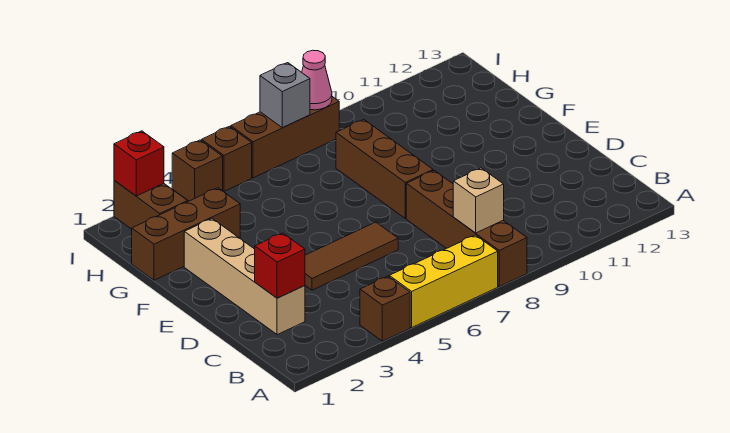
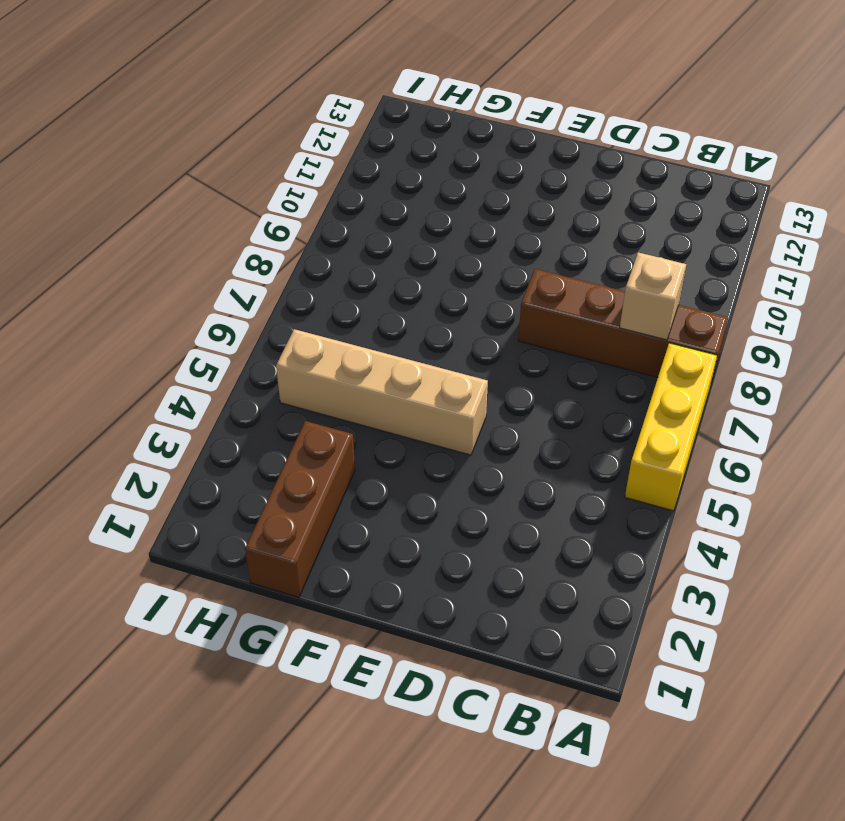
tan 1x4 brick [276,329,488,455] -> tan 1x4 brick moved to [184,219,305,335]
none -> brown 1x1 brick [360,276,410,341]
none -> brown 1x3 tile [305,222,398,290]
none -> brown 1x3 brick [336,119,433,218]

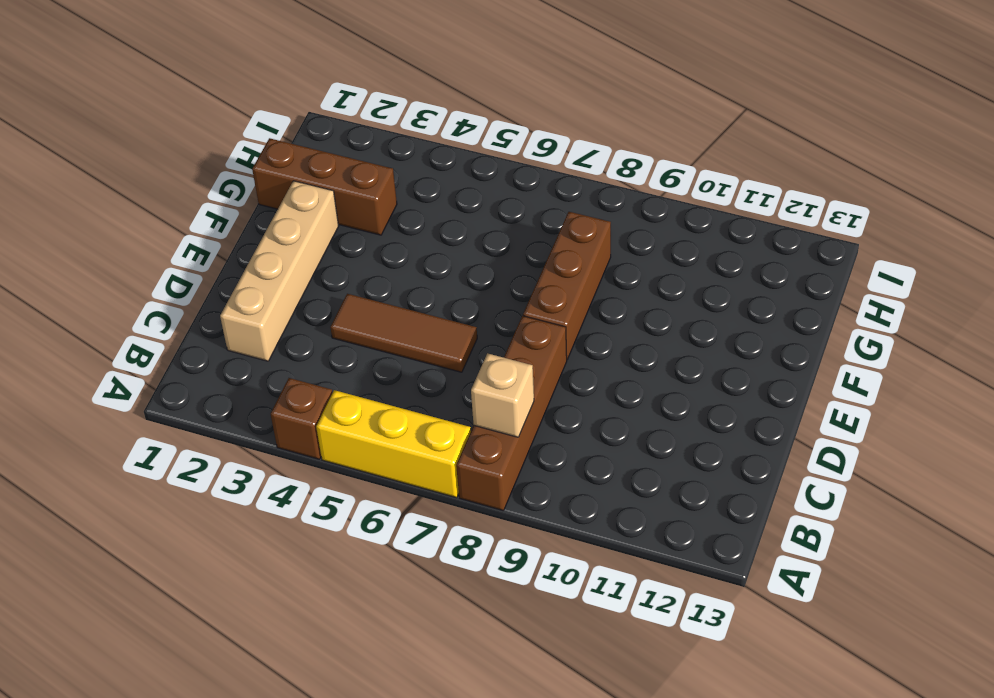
none -> brown 1x2 brick [114,181,188,229]
none -> brown 1x1 brick [172,140,223,201]
none -> brown 1x1 brick [202,126,252,191]

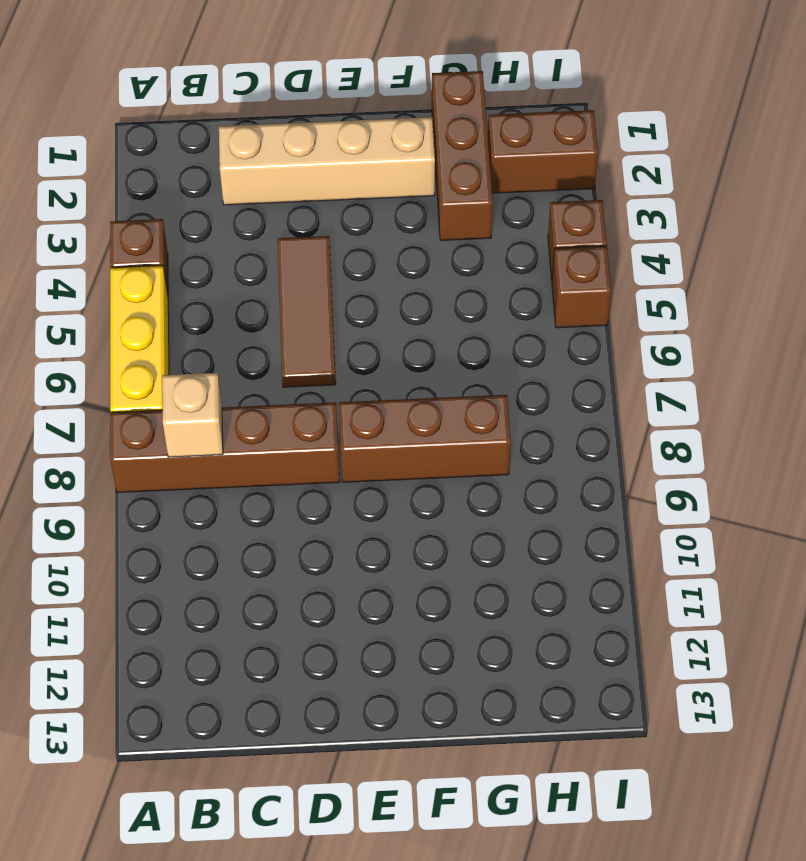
none -> brown 1x3 brick [231,97,339,178]
none -> red 1x1 brick [255,233,305,298]
none -> red 1x1 brick [114,131,164,196]

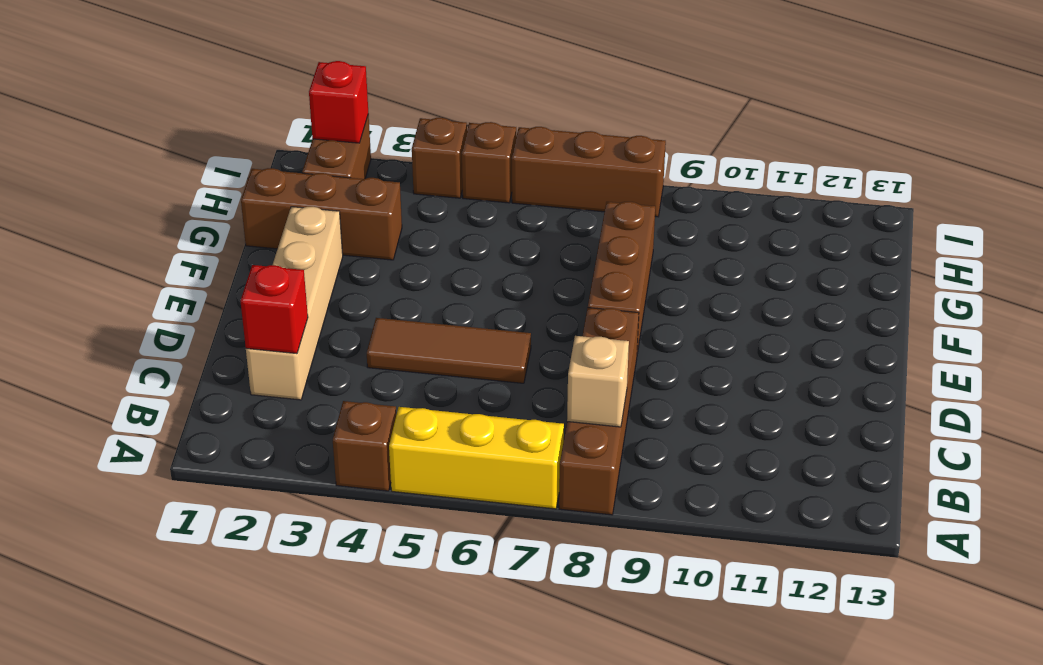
none -> grey 1x1 brick [260,63,310,128]
none -> pink 1x1 cone [302,50,332,110]

